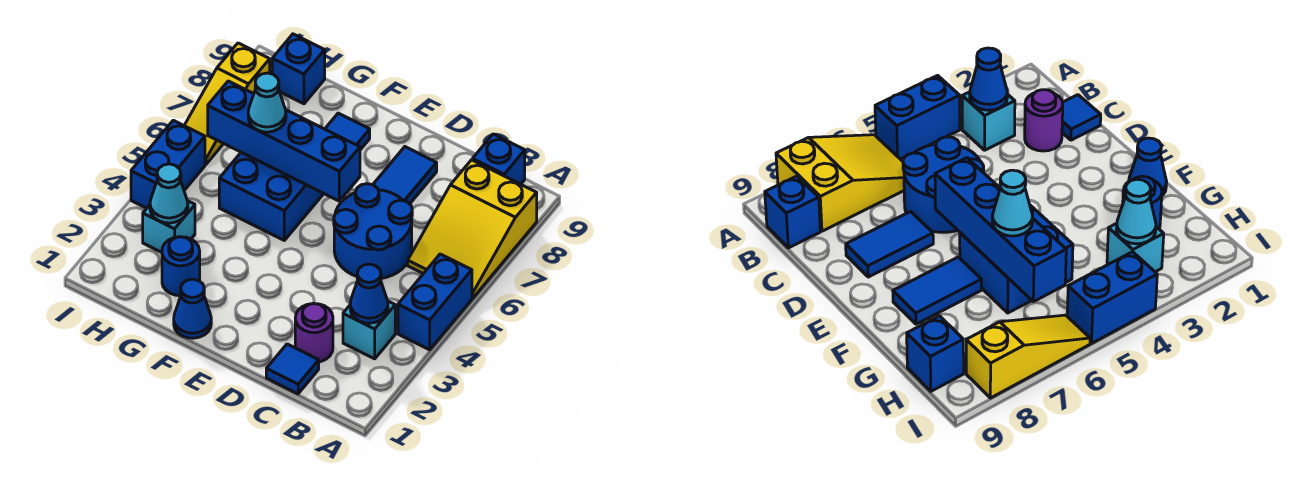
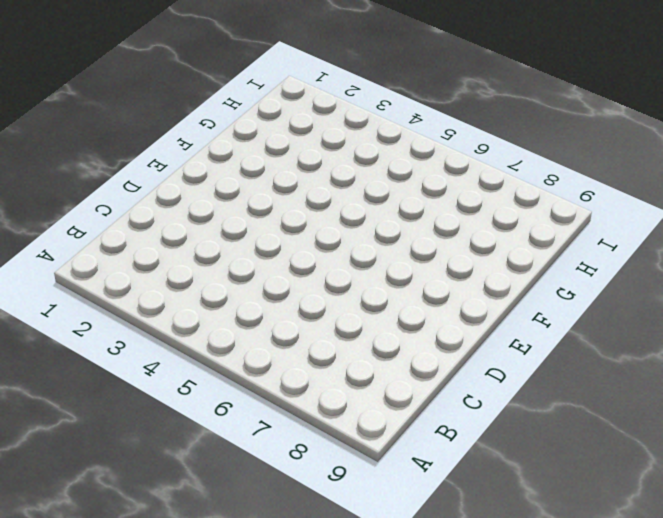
none -> blue 1x2 brick [398,254,472,350]
none -> yellow 2x3 slope [408,160,537,298]
none -> cyan 1x1 brick [343,301,395,359]

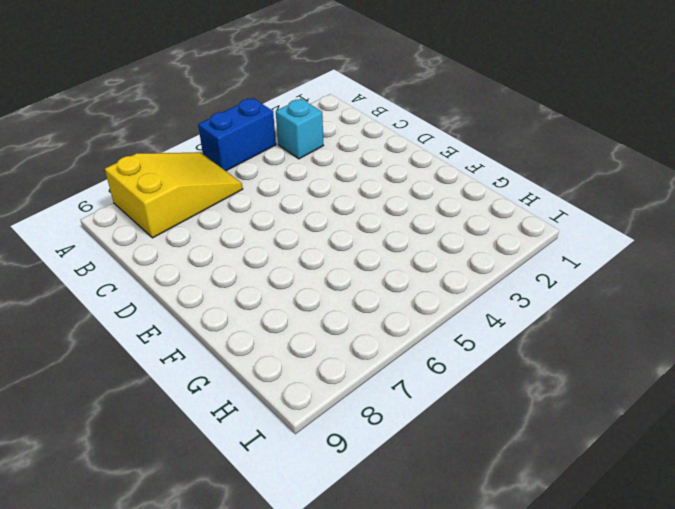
none -> blue 1x1 brick [473,134,525,184]
none -> blue 1x1 tile [266,344,319,394]
none -> purple 1x1 round brick [295,304,333,362]

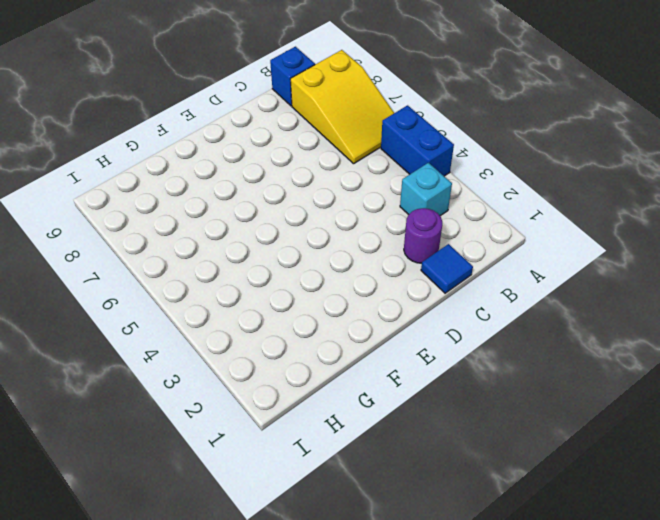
none -> blue 2x2 round brick [334,184,412,279]
none -> blue 1x2 tile [373,147,437,204]
none -> blue 1x1 cone [174,279,211,338]

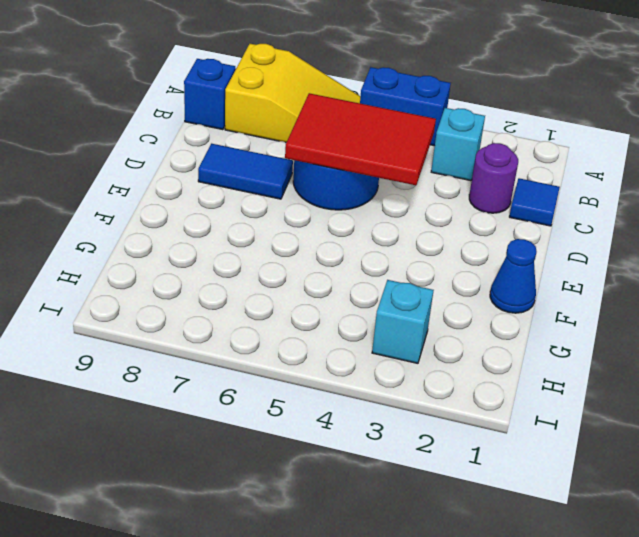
red 2x3 tile [285,93,436,185] -> none
none -> blue 2x2 brick [219,152,324,240]
none -> blue 1x2 tile [325,113,370,150]
none -> blue 1x1 round brick [162,237,200,296]

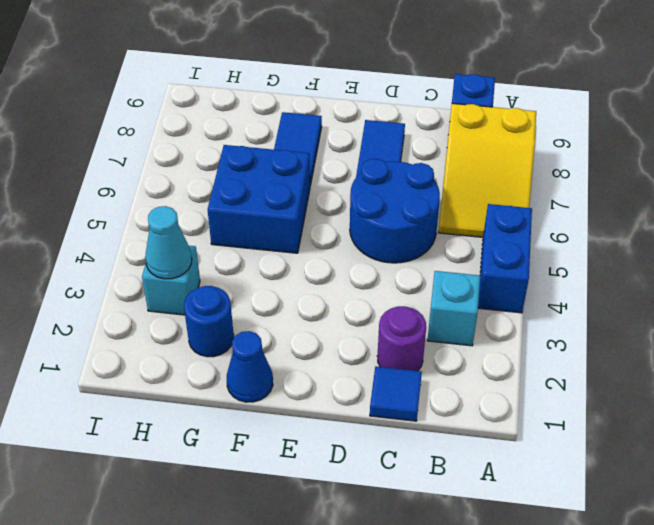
none -> blue 1x1 brick [272,34,325,104]
none -> blue 1x2 brick [131,120,205,208]
none -> yellow 1x3 slope [184,43,270,165]

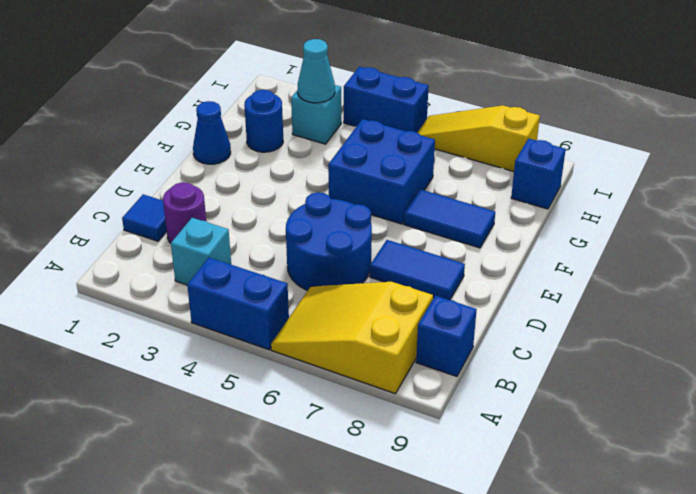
none -> blue 1x1 cone [350,264,388,323]
none -> blue 1x4 brick [208,81,360,201]
none -> cyan 1x1 cone [248,73,286,132]

